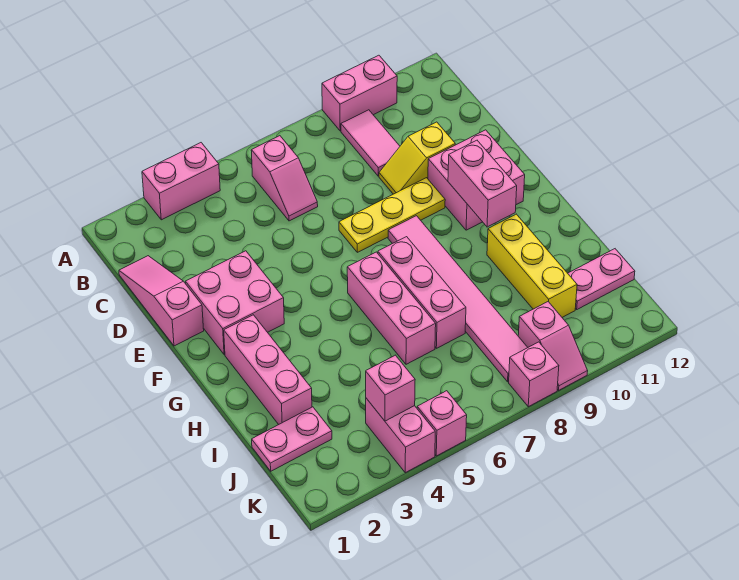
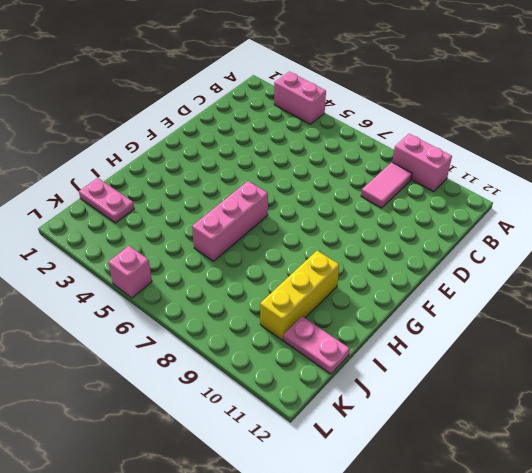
none -> pink 1x2 slope [251,136,318,221]
none -> pink 1x3 slope [119,256,204,346]
none -> yellow 1x2 slope [379,122,455,194]

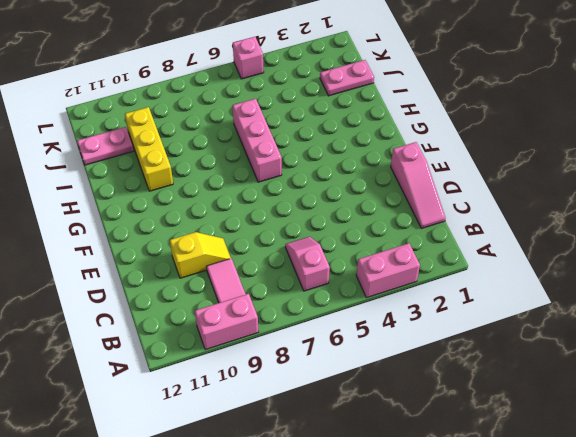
none -> pink 2x2 brick [186,251,284,355]
none -> yellow 1x3 plate [339,178,445,252]
none -> pink 2x2 brick [428,130,525,230]

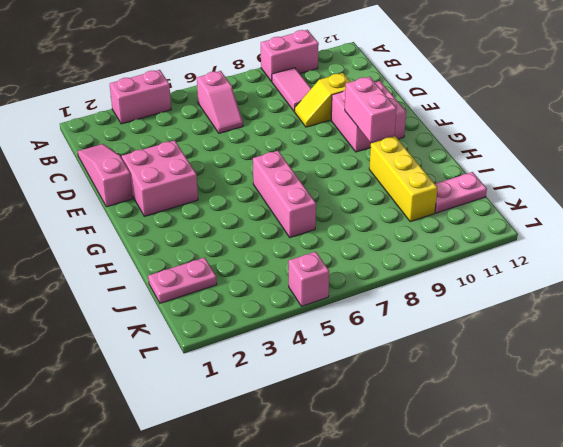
none -> yellow 1x3 plate [339,178,445,252]
none -> pink 1x6 tile [388,216,528,382]
none -> pink 1x3 brick [224,315,312,425]

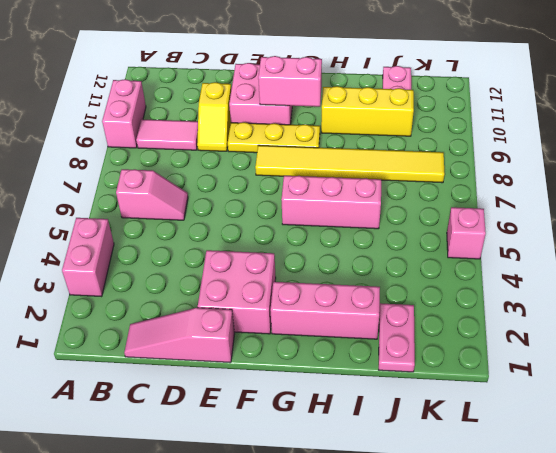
yellow 1x3 plate [228,122,320,153] -> yellow 1x3 plate turned to [339,178,445,252]
yellow 1x6 tile [255,145,444,183] -> pink 1x6 tile [388,216,528,382]
none -> pink 1x3 brick [378,237,466,348]
none -> pink 1x2 brick [366,398,435,473]
none -> pink 1x2 slope [518,302,588,390]

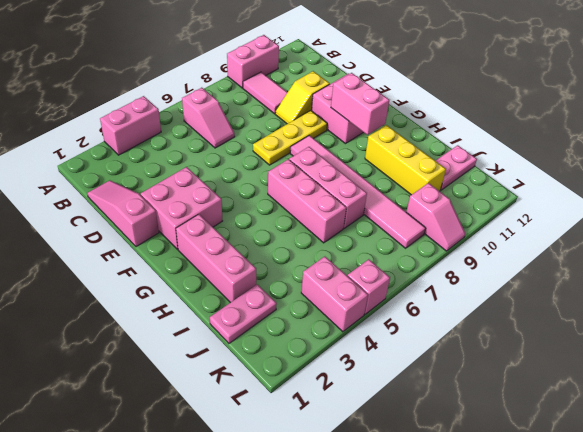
none -> pink 1x1 brick [509,342,559,407]
none -> pink 1x1 brick [366,355,415,421]

